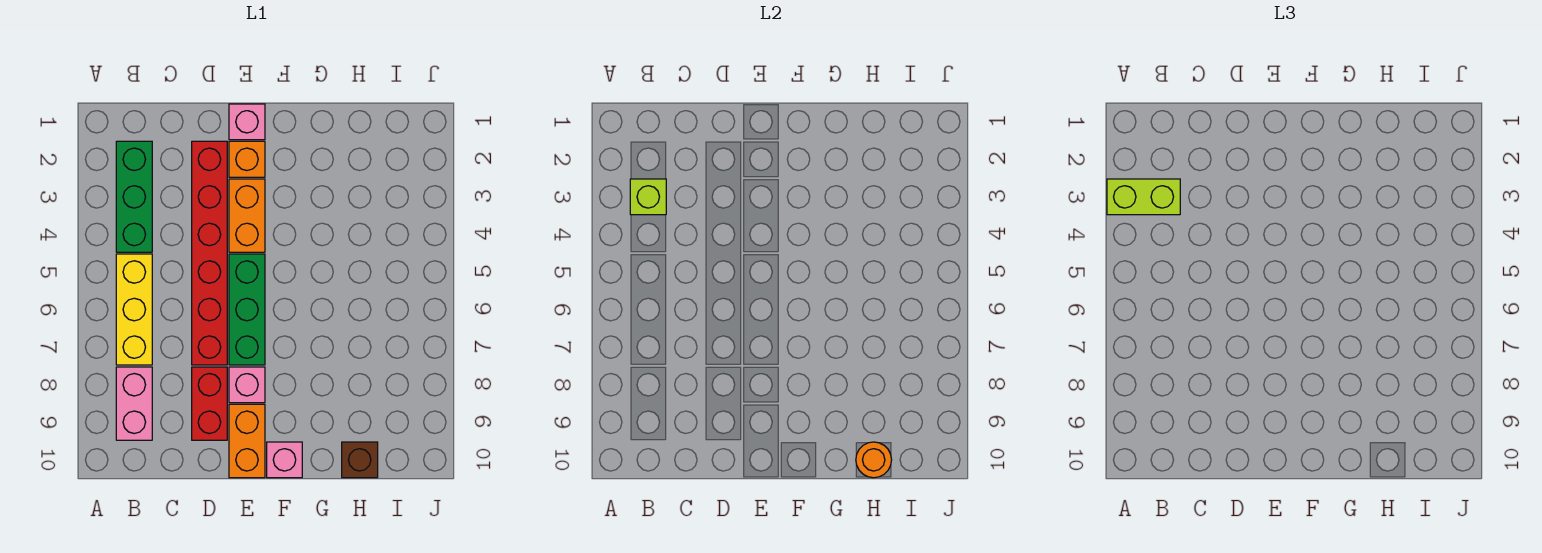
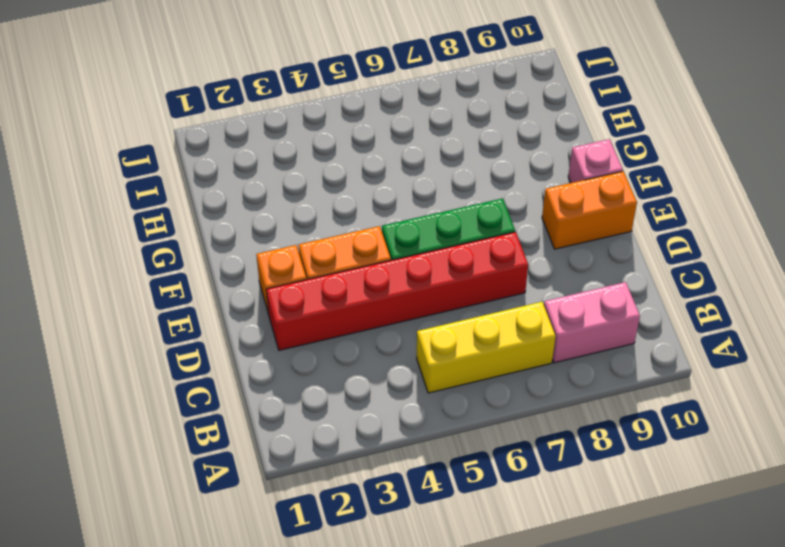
none -> green 1x3 brick [116,141,152,252]
none -> red 1x2 brick [192,367,227,440]
none -> pink 1x1 brick [229,104,265,140]

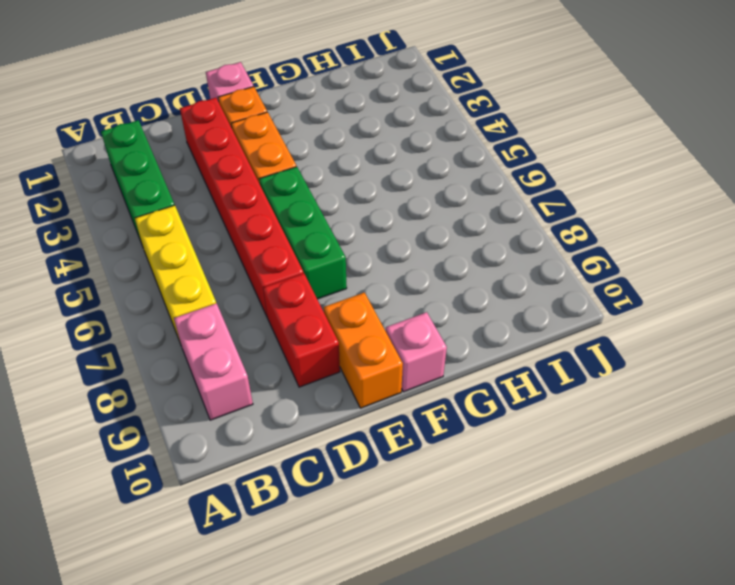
none -> pink 1x1 brick [229,367,265,403]
none -> brown 1x1 brick [342,442,378,478]
none -> lime 1x1 brick [630,179,666,215]

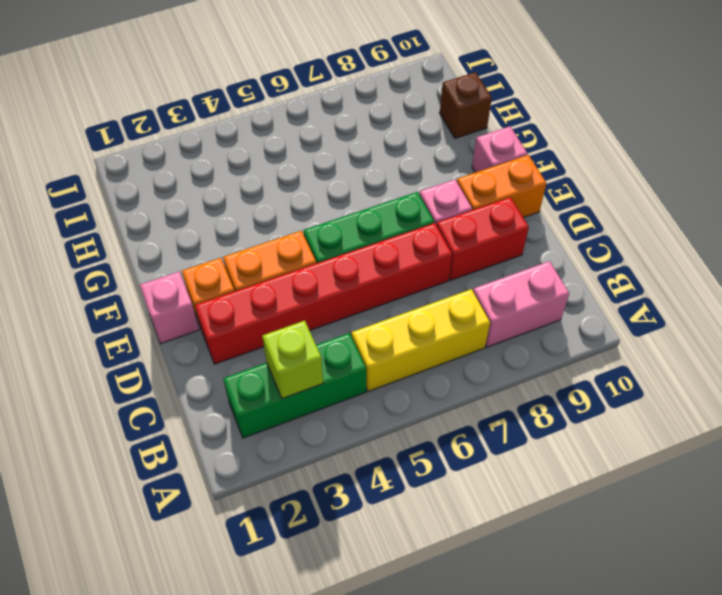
none -> orange 1x1 round brick [856,442,892,478]
none -> lime 1x2 brick [1107,179,1180,215]

